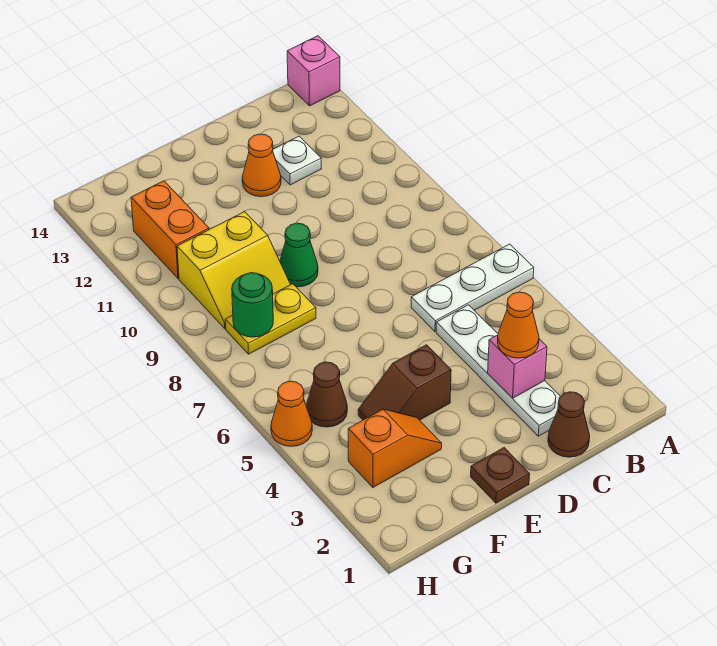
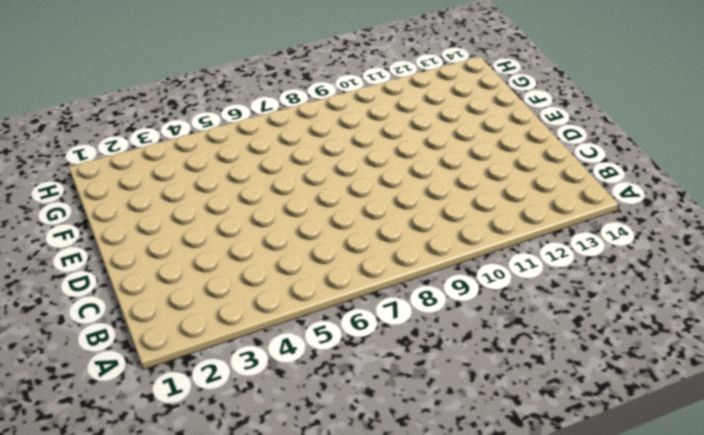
none -> white 1x3 plate [411,244,534,332]
none -> pink 1x1 brick [287,36,340,106]
none -> brown 1x1 cone [548,392,590,457]

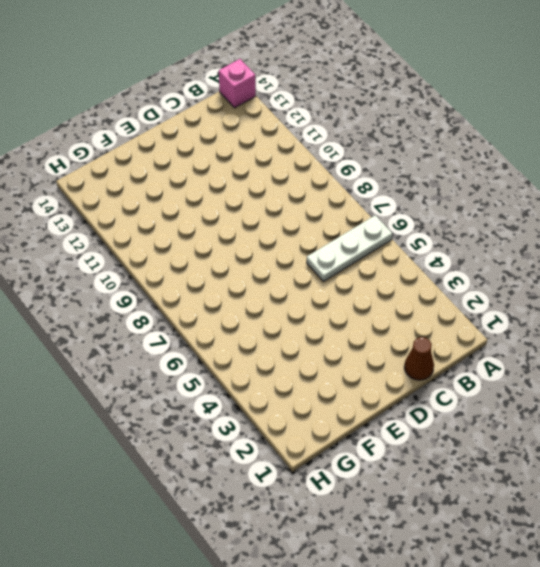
none -> white 1x4 plate [436,305,560,436]
none -> white 1x1 plate [272,136,321,185]
none -> orange 1x1 cone [242,134,281,197]

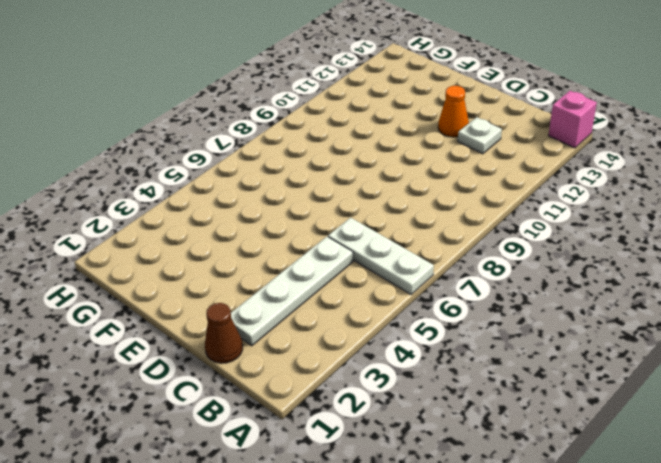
none -> brown 1x1 plate [471,448,530,503]
none -> brown 1x2 slope [358,345,451,420]
none -> green 1x1 cone [280,223,318,287]

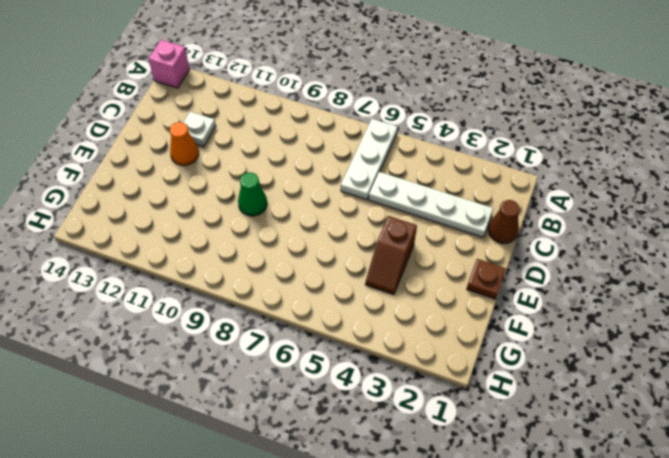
none -> orange 1x2 slope [348,409,442,487]
none -> yellow 1x2 plate [225,284,316,354]
none -> yellow 2x2 slope [177,212,291,328]

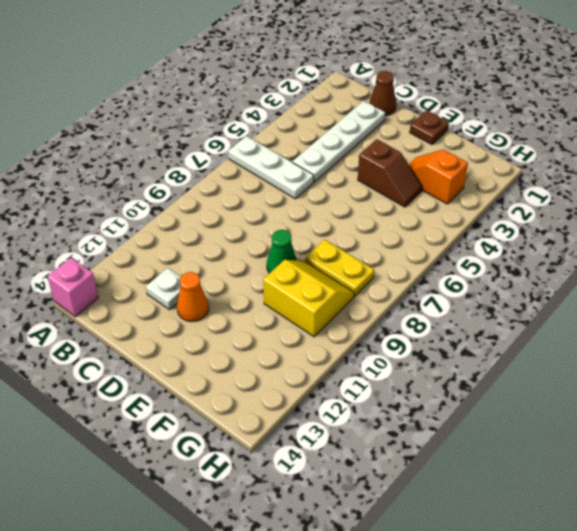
none -> brown 1x1 cone [306,362,347,427]
none -> orange 1x2 brick [131,181,209,278]
none -> orange 1x1 cone [271,381,312,446]

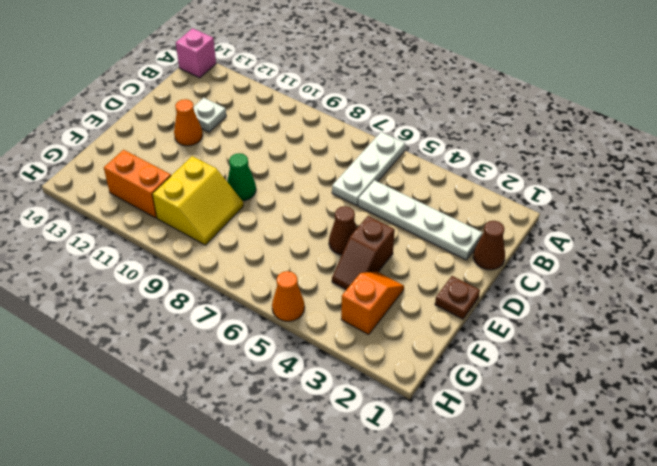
brown 1x1 cone [329,206,357,255] -> brown 1x1 cone moved to [306,362,347,427]
none -> yellow 1x2 plate [225,284,316,354]
none -> pink 1x1 brick [488,335,547,398]
none -> green 1x1 round brick [232,273,273,337]

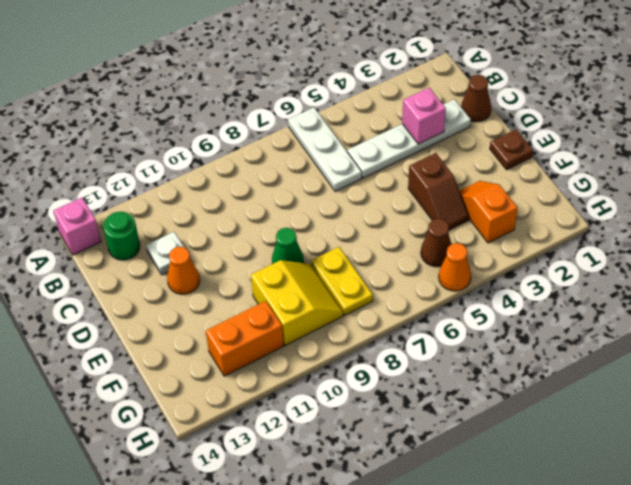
green 1x1 round brick [103,212,140,260] -> green 1x1 round brick moved to [232,273,273,337]
none -> orange 1x1 cone [498,292,539,358]

